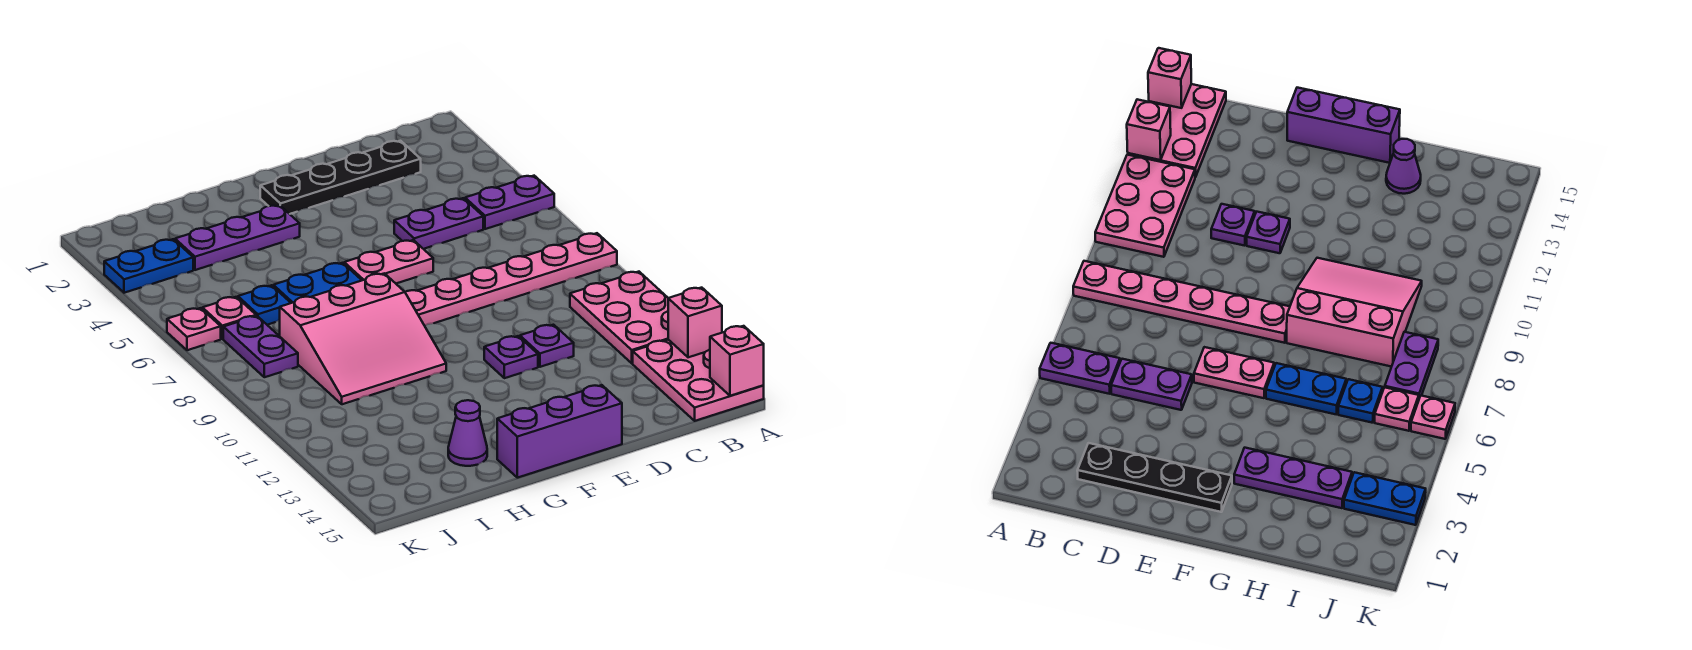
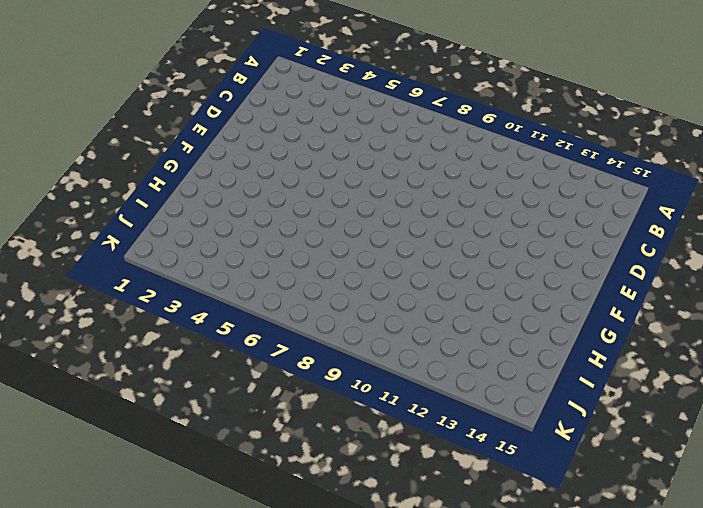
none -> purple 1x2 plate [465,176,554,229]
none -> pink 1x6 plate [405,233,617,326]
none -> pink 2x3 plate [570,272,668,363]

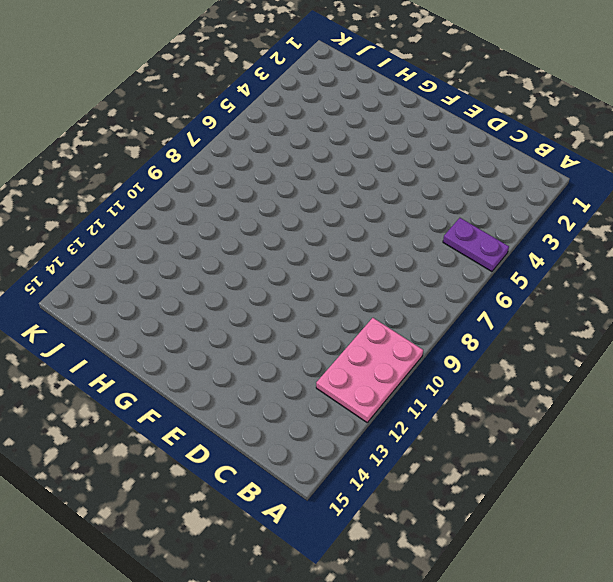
none -> pink 1x6 plate [405,233,617,326]
none -> pink 2x3 plate [633,340,764,421]
none -> black 1x4 plate [260,141,421,214]

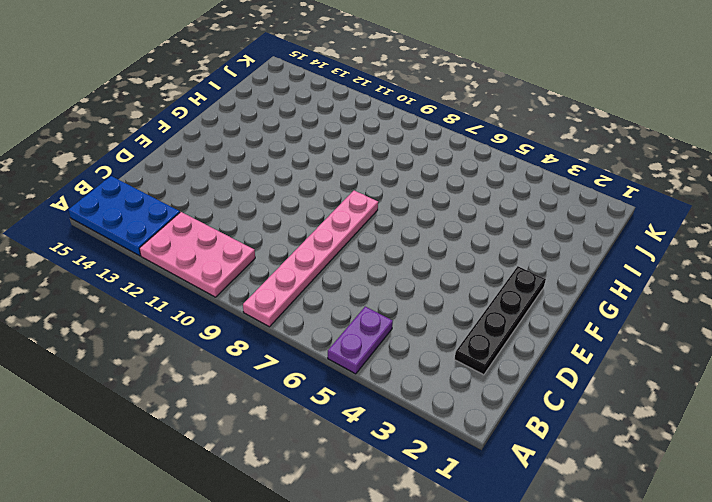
blue 2x3 plate [69,176,180,256] -> pink 2x3 plate [633,340,764,421]
none -> purple 1x2 plate [394,198,483,249]
none -> purple 1x1 plate [520,325,574,367]
none -> pink 1x2 plate [344,240,433,283]

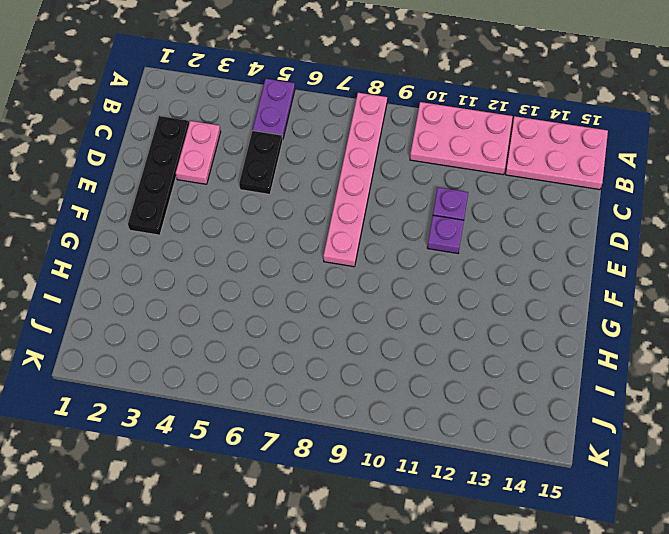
pink 1x2 plate [176,121,221,184] -> pink 1x2 plate moved to [344,240,433,283]
black 1x2 plate [239,131,283,194] -> purple 1x2 plate [394,198,483,249]
none -> purple 1x3 brick [497,385,622,478]
none -> purple 1x3 plate [175,205,300,270]
none -> blue 1x2 plate [273,263,362,303]

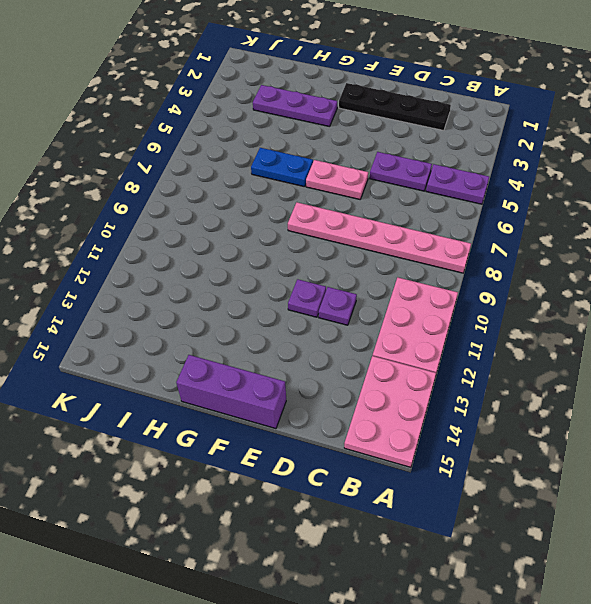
none -> pink 3x3 slope [280,273,446,404]
none -> purple 1x1 cone [448,400,487,466]
none -> blue 1x1 plate [238,285,290,325]

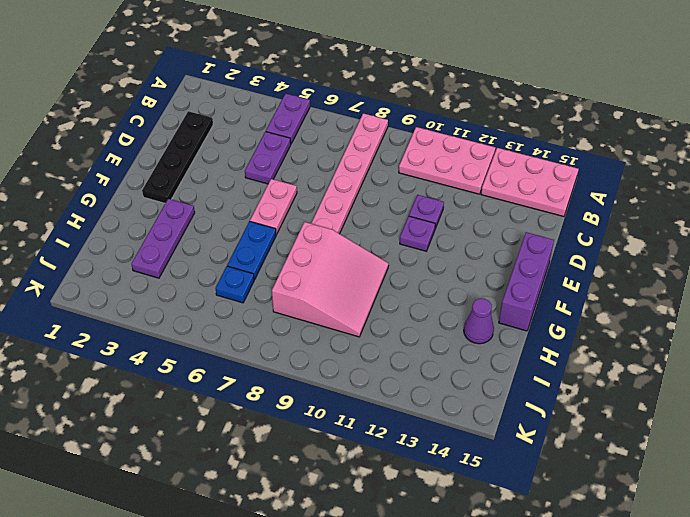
none -> blue 1x2 plate [104,239,193,293]
none -> pink 1x1 plate [202,297,256,339]
none -> purple 1x2 plate [223,316,298,377]

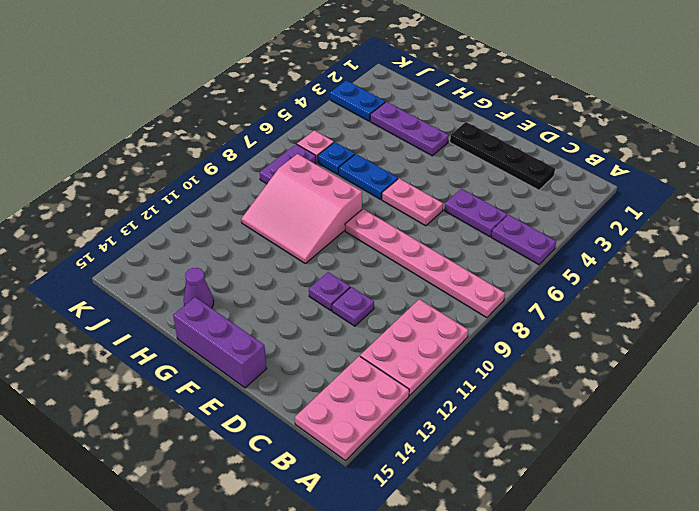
none -> pink 1x1 plate [167,308,221,350]
none -> pink 1x1 brick [668,288,722,357]
none -> pink 1x1 brick [710,326,764,396]

